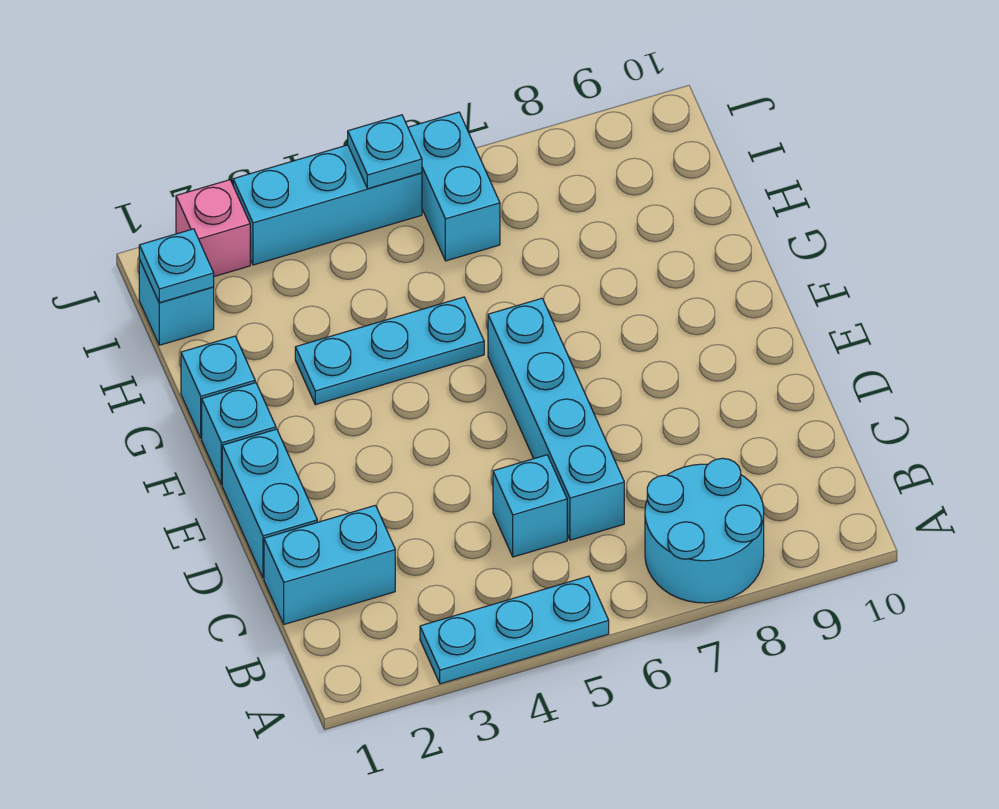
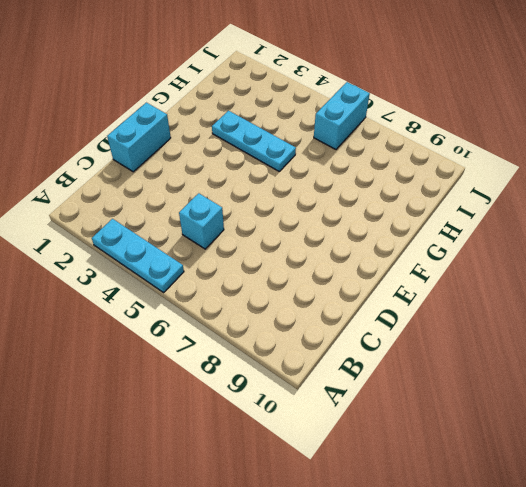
none -> cyan 2x2 round brick [645,458,764,603]
none -> cyan 1x2 brick [264,505,395,624]
none -> cyan 1x4 brick [488,298,624,540]

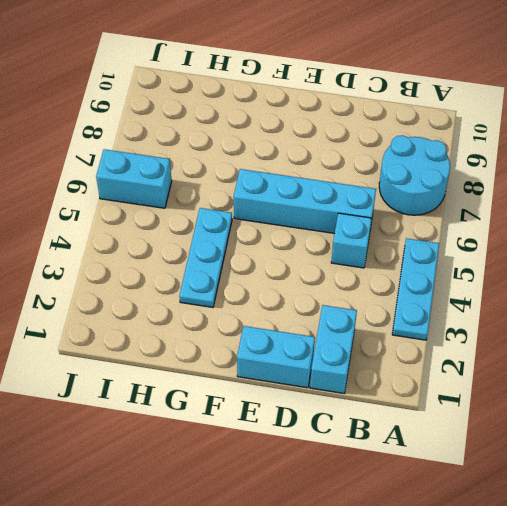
none -> cyan 1x1 brick [202,383,276,485]
none -> cyan 1x1 brick [181,336,255,438]
none -> cyan 1x1 brick [139,259,214,345]

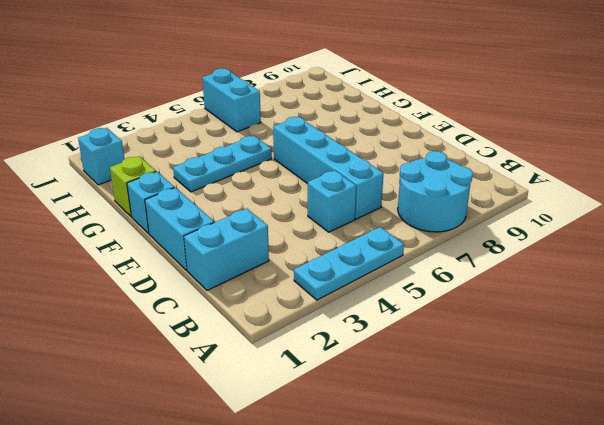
lime 1x1 brick [110,156,156,216] -> cyan 1x1 brick [181,336,255,438]
none -> pink 1x1 brick [176,180,250,276]
none -> cyan 1x3 brick [233,145,422,265]
none -> cyan 1x1 plate [139,229,214,303]

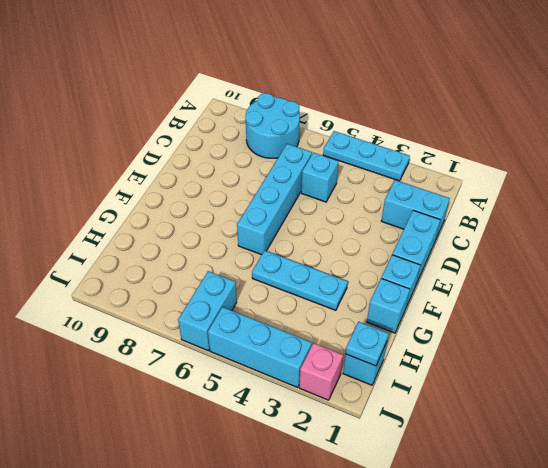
none -> cyan 1x1 plate [348,115,422,189]

